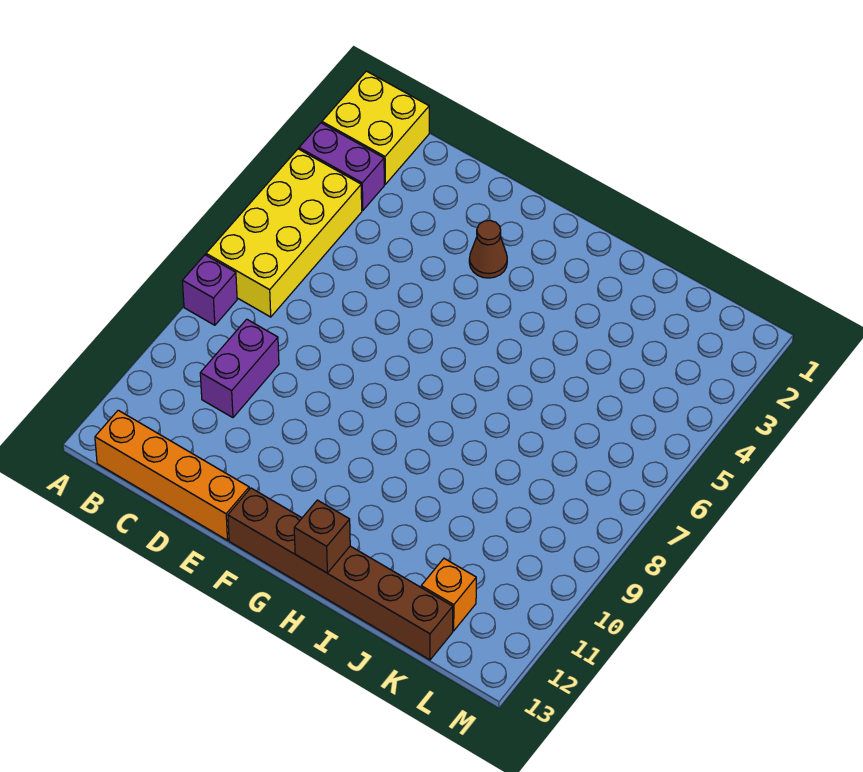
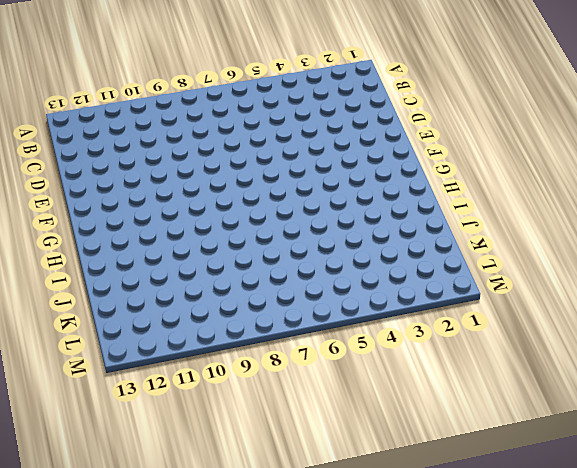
none -> yellow 2x2 brick [322,71,429,184]
none -> purple 1x2 brick [299,123,384,210]

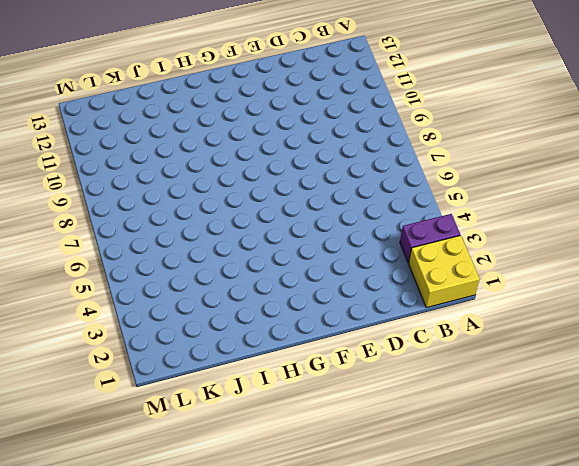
none -> yellow 2x4 brick [206,149,362,317]
none -> purple 1x1 brick [182,255,237,325]

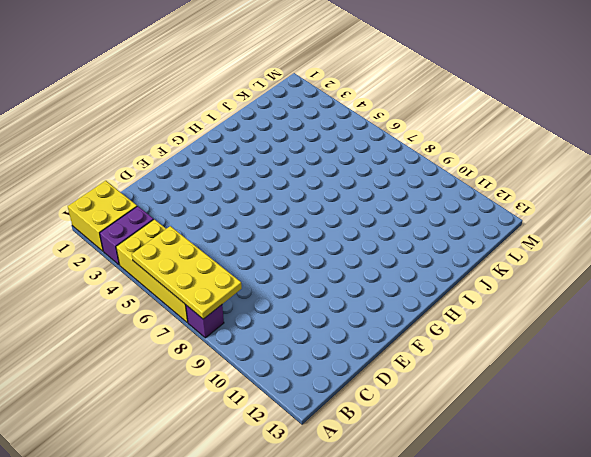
yellow 2x4 plate [132,226,242,319] -> none
none -> orange 1x4 brick [95,410,249,540]
none -> purple 1x2 brick [200,319,279,418]

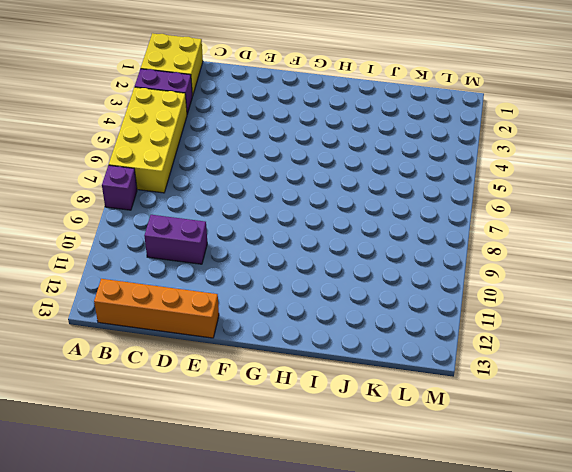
purple 1x2 brick [144,215,207,264] -> purple 1x2 brick turned to [200,319,279,418]
none -> brown 1x1 cone [469,220,507,278]
none -> brown 1x6 brick [228,488,453,660]

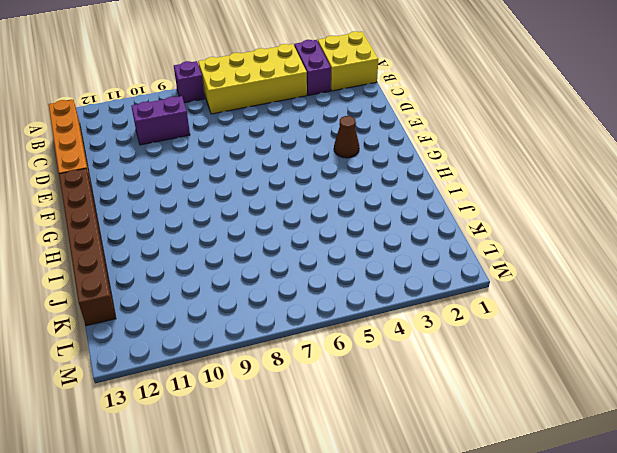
none -> orange 1x1 brick [421,559,476,631]
none -> brown 1x1 brick [294,500,350,573]

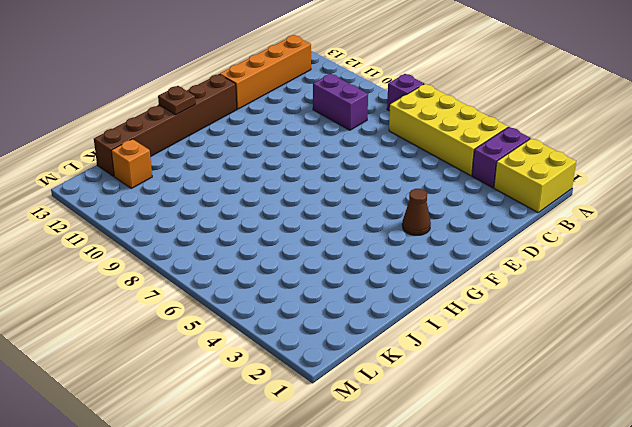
brown 1x1 plate [158,86,195,115] -> brown 1x1 brick [294,500,350,573]

